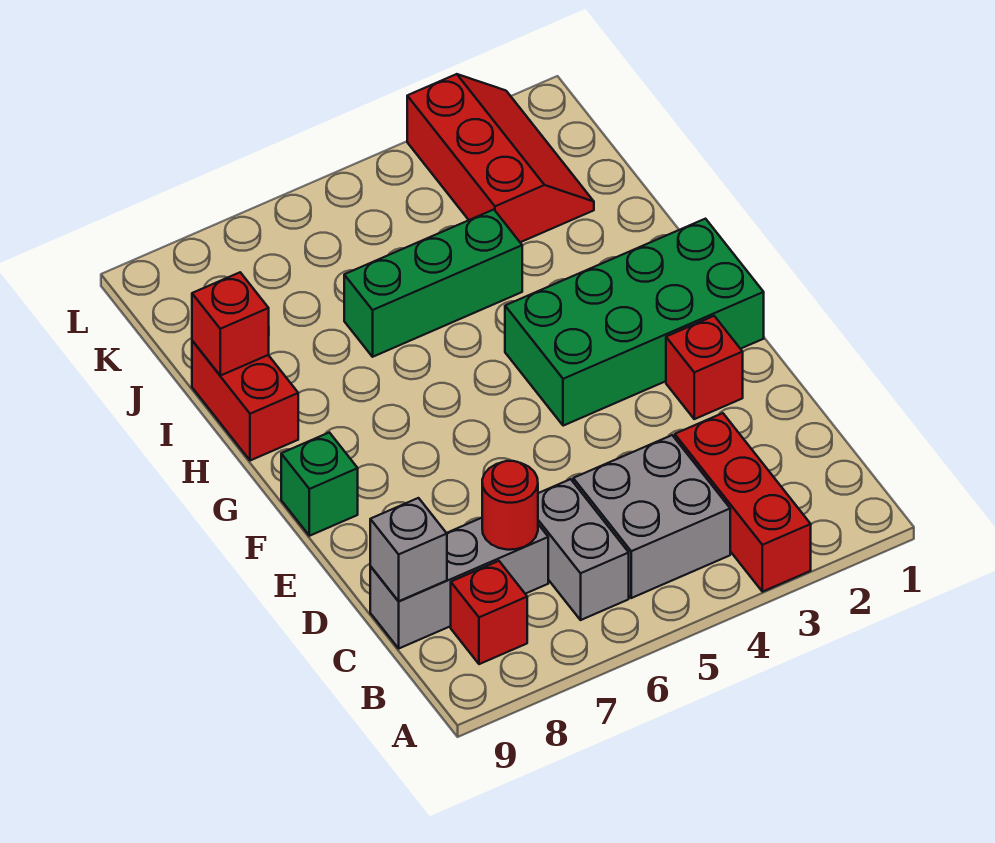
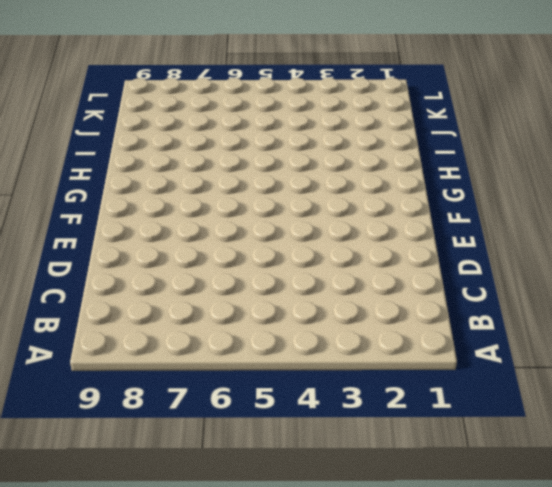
none -> red 1x3 brick [675,413,811,592]
none -> grey 2x2 brick [573,435,730,598]
none -> grey 1x2 brick [538,479,629,620]

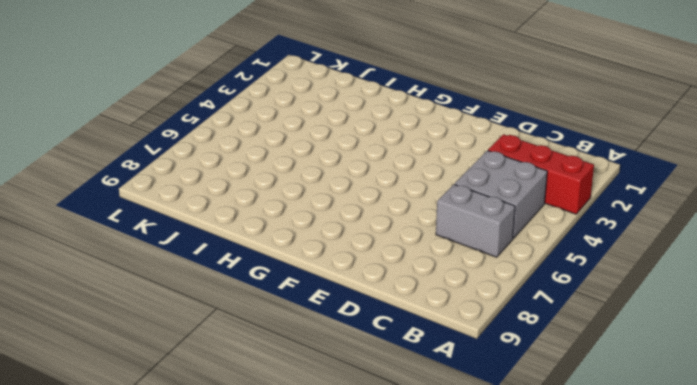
none -> red 1x1 brick [451,561,527,664]
none -> grey 1x3 brick [370,518,548,648]
none -> red 1x1 brick [666,316,743,419]

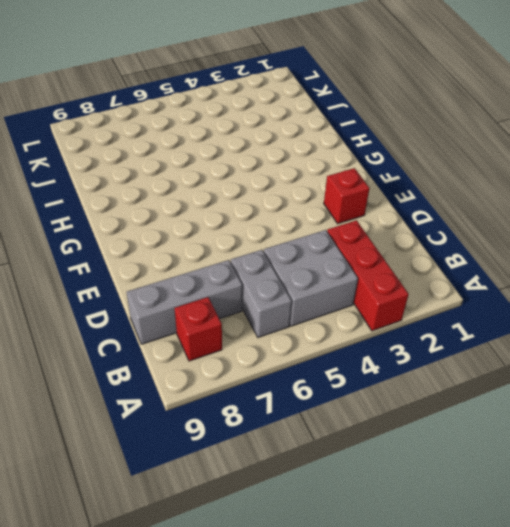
none -> green 2x4 brick [505,219,764,426]
none -> green 1x1 brick [281,432,358,536]
none -> red 1x2 brick [192,341,298,461]

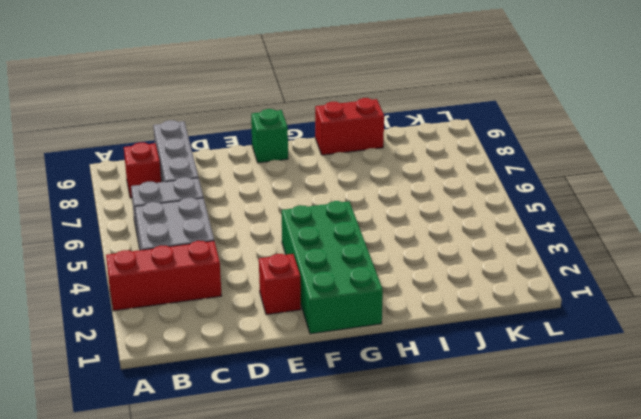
none -> green 1x3 brick [344,210,522,357]
none -> red 2x3 slope [407,74,594,242]
none -> red 1x1 round brick [482,461,538,550]

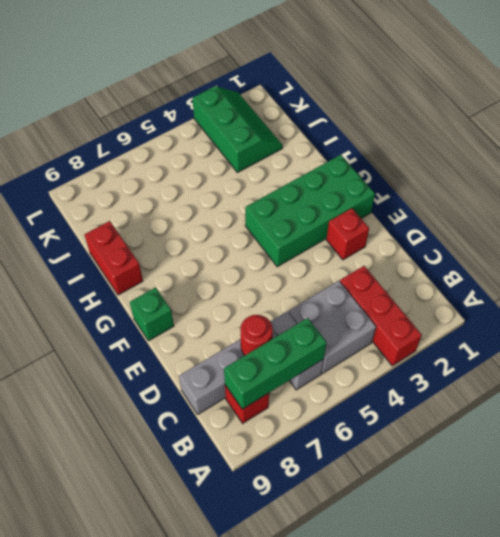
green 1x3 brick [224,318,327,409] -> green 1x3 brick moved to [344,210,522,357]
green 2x3 slope [192,86,283,173] -> red 2x3 slope [407,74,594,242]
none -> grey 1x1 brick [370,498,447,601]
none -> red 1x1 brick [192,272,269,376]

